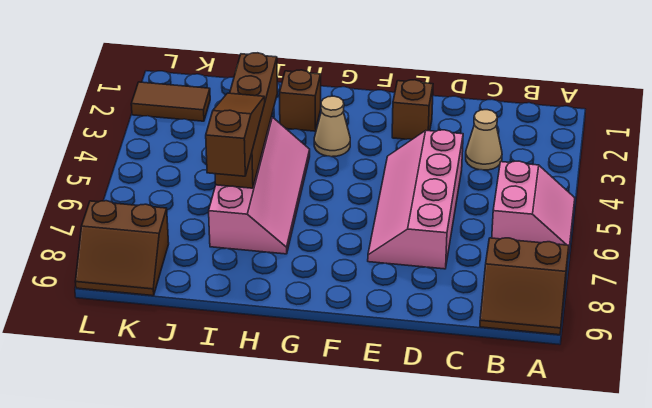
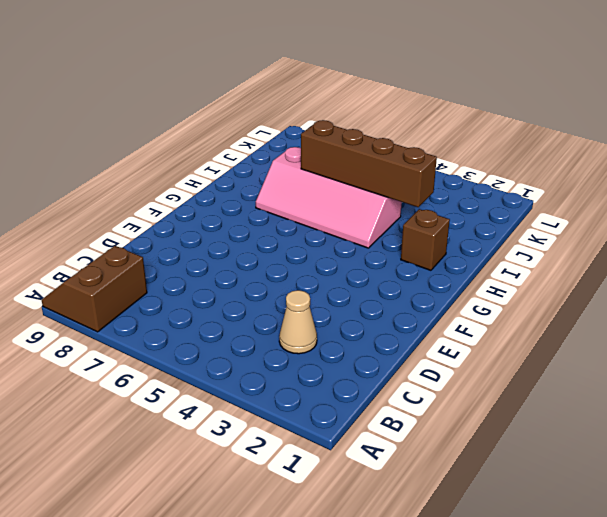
none -> pink 2x2 slope [492,161,575,254]
none -> pink 2x4 slope [368,130,463,269]
none -> brown 1x1 brick [392,80,433,140]

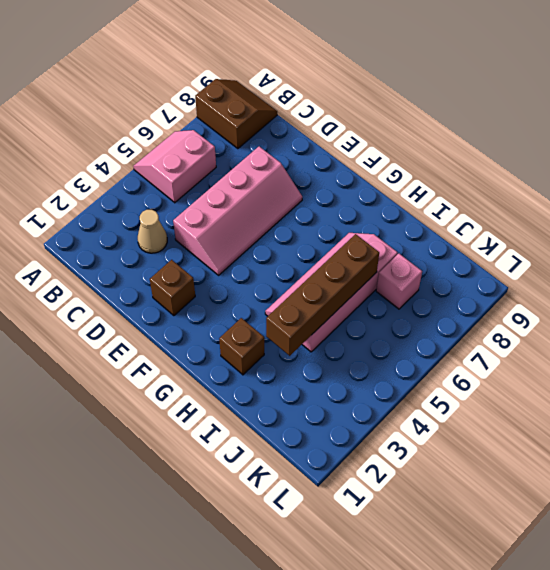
pink 1x1 brick [376,254,422,309] -> none
none -> tan 1x1 cone [314,96,350,157]
none -> brown 1x2 tile [131,82,210,121]
none -> brown 2x2 slope [75,201,169,296]

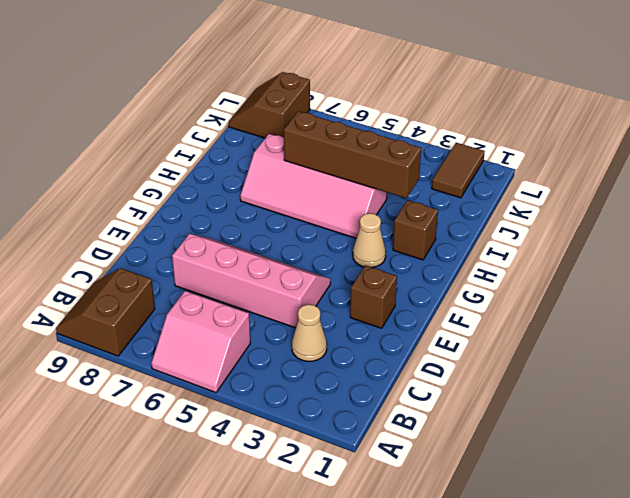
none -> brown 1x3 slope [206,93,265,176]

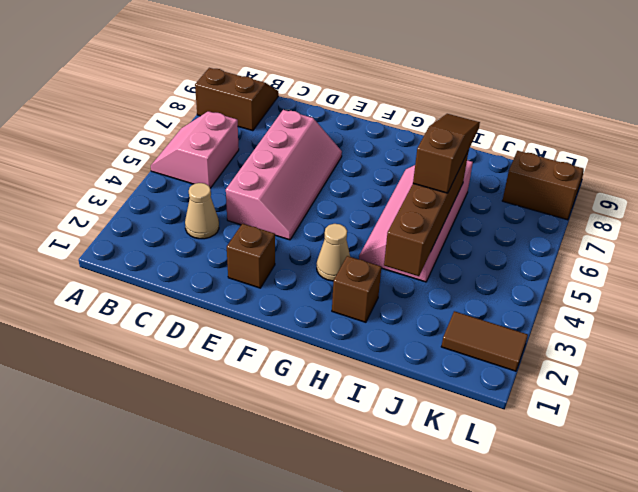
brown 1x3 slope [413,114,480,193] -> brown 1x3 slope turned to [206,93,265,176]

